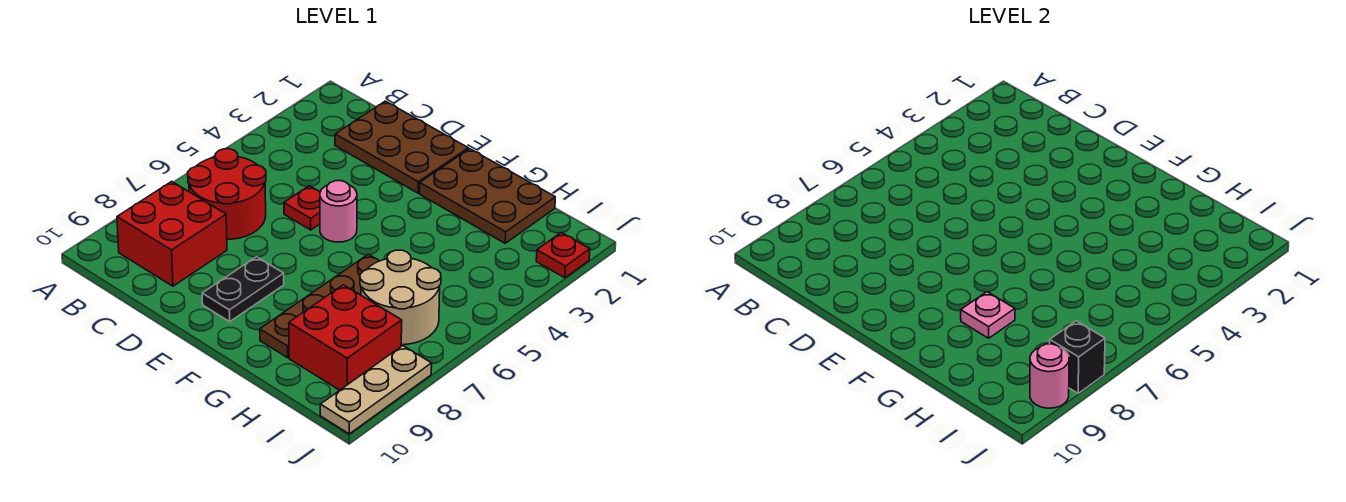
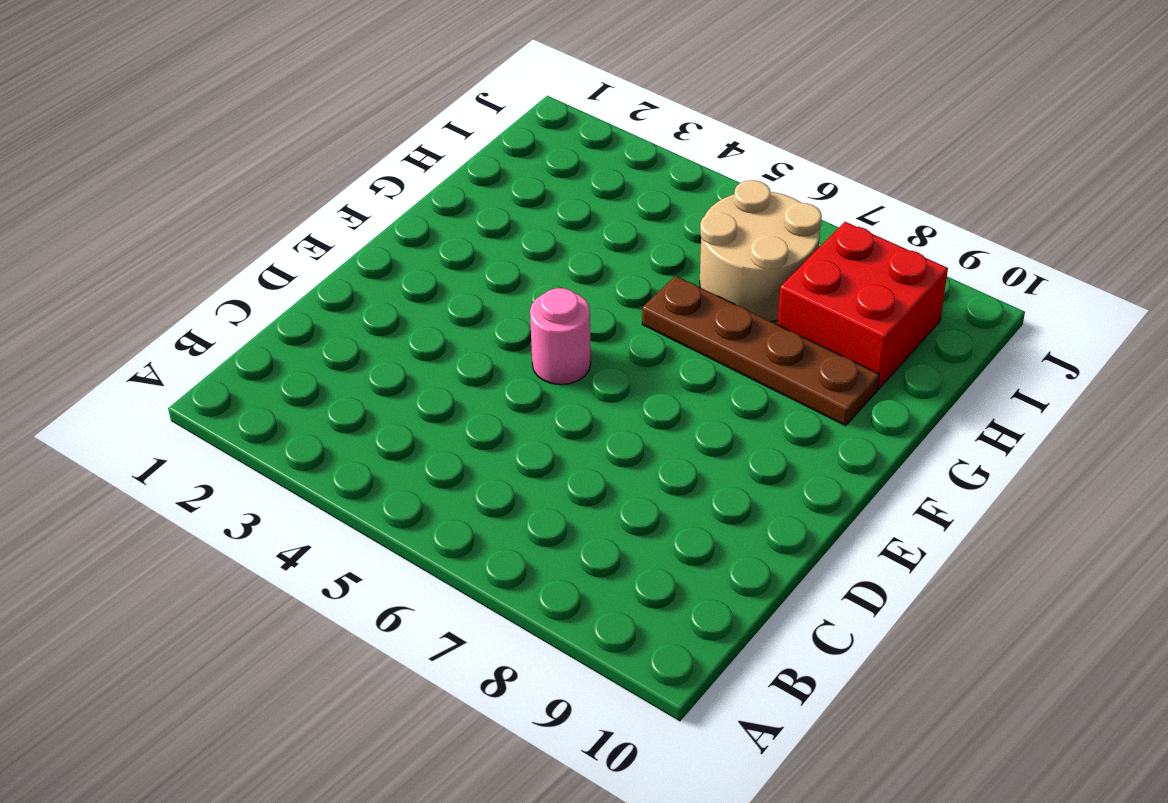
none -> red 2x2 round brick [188,149,266,239]
none -> red 2x2 brick [117,181,227,286]
none -> brown 2x3 plate [335,101,468,193]

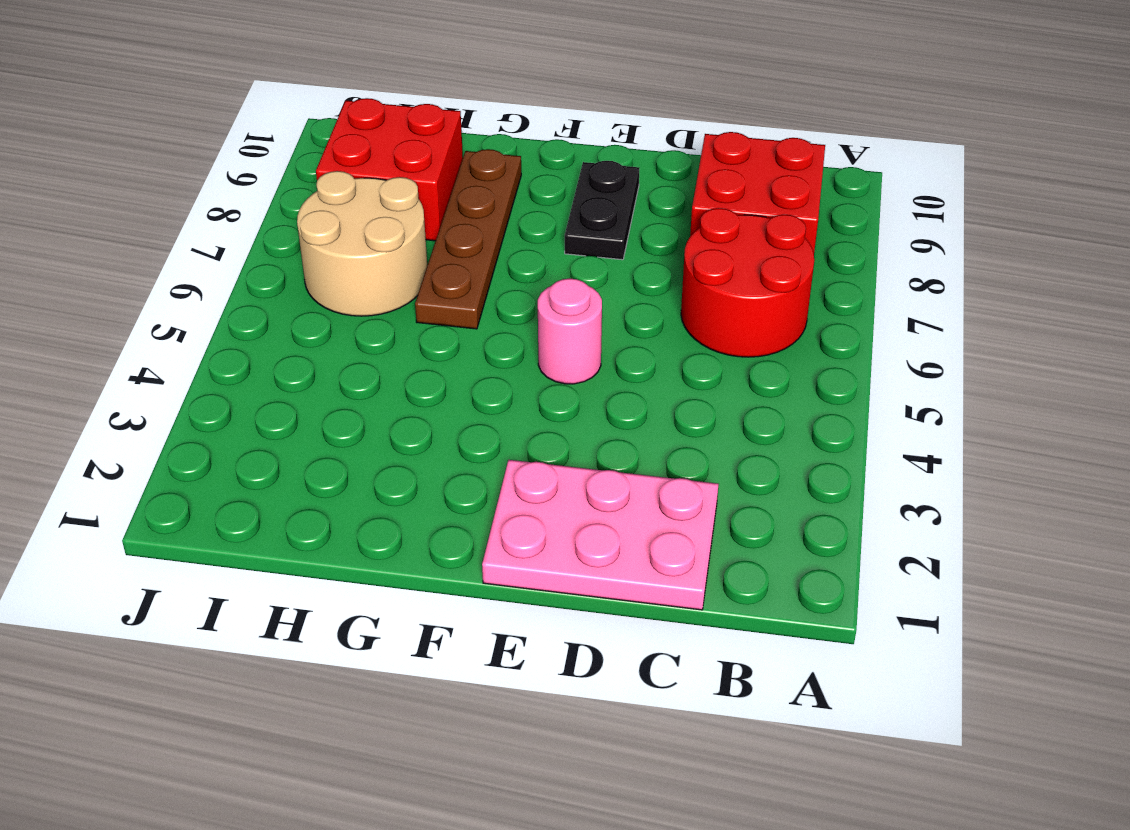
pink 2x3 plate [482,460,719,610] -> brown 2x3 plate [335,101,468,193]
none -> red 1x1 plate [284,186,320,230]
none -> brown 2x3 plate [420,149,555,243]
none -> red 1x1 plate [536,233,590,278]

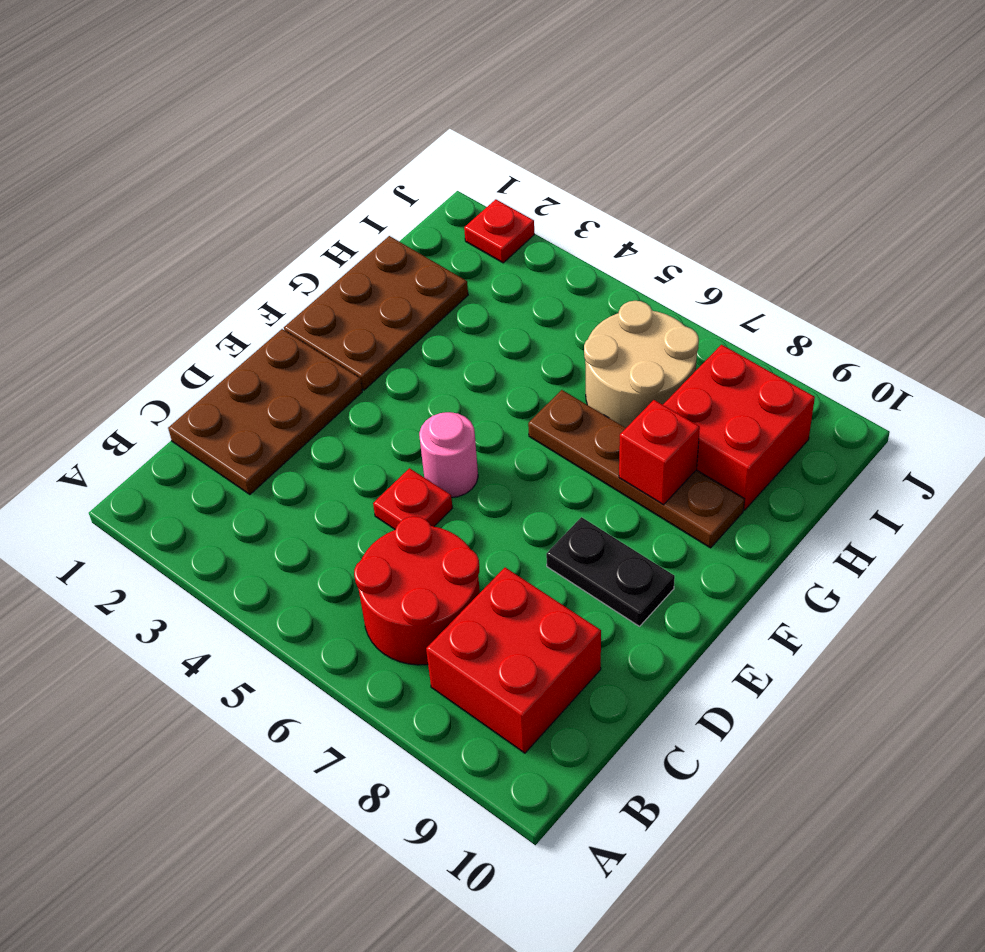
red 1x1 brick [619,400,700,505] -> pink 1x1 plate [961,292,1015,338]
none -> tan 1x3 plate [320,346,432,434]
none -> black 1x1 brick [1050,321,1105,393]
none -> pink 1x1 round brick [1030,344,1069,408]

